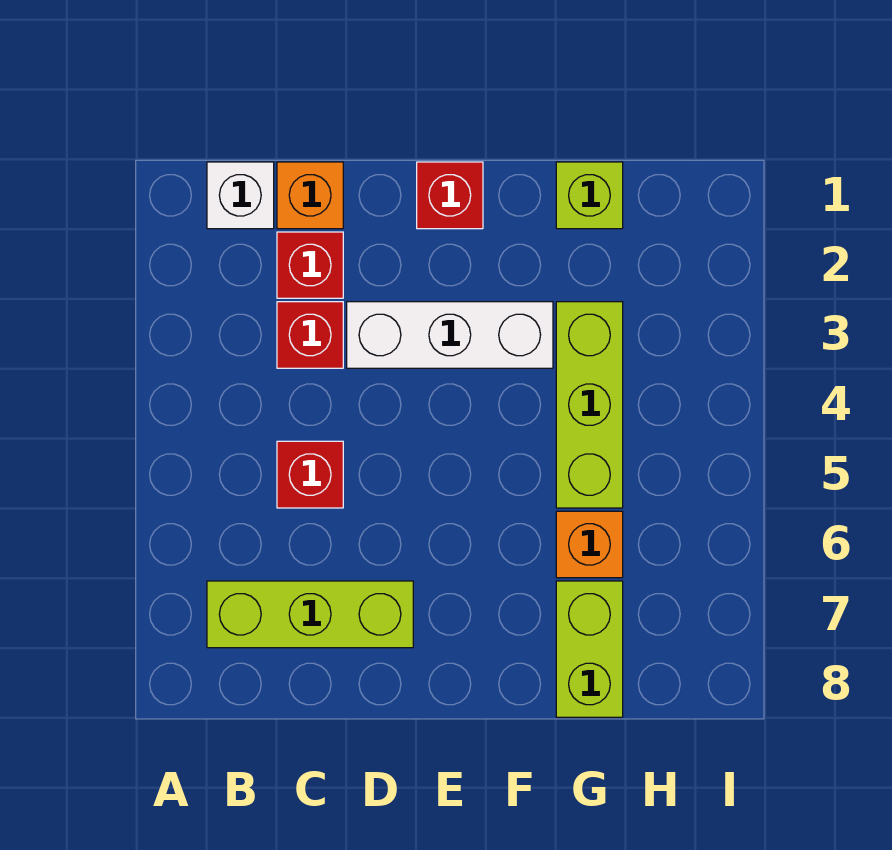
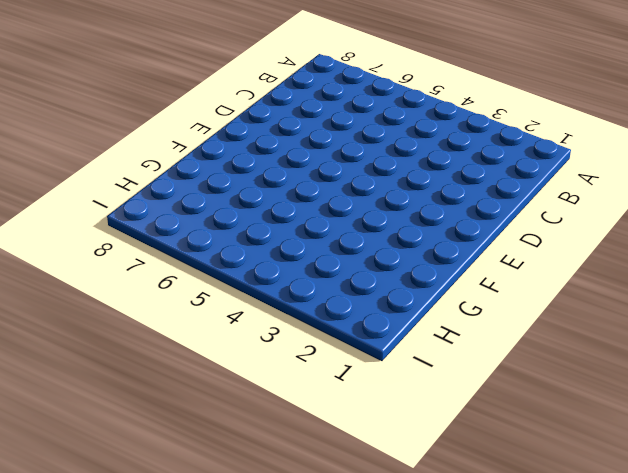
none -> white 1x1 brick [207,162,274,229]
none -> lime 1x3 brick [207,581,413,648]
none -> orange 1x1 brick [277,162,343,229]

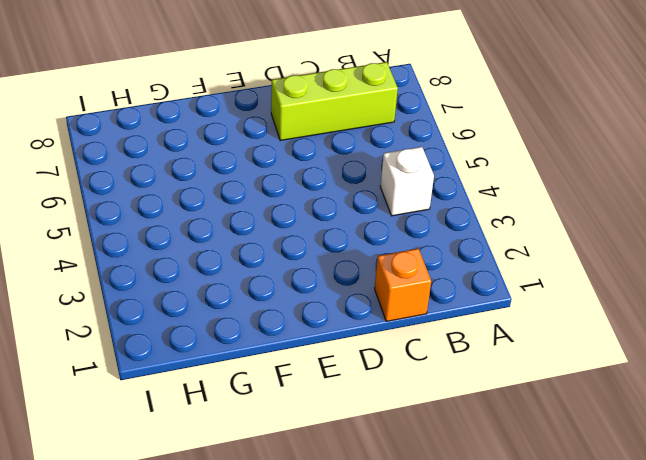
white 1x1 brick [380,147,434,216] -> white 1x1 brick moved to [207,162,274,229]
none -> red 1x1 brick [277,232,343,298]
none -> red 1x1 brick [277,302,343,368]
none -> red 1x1 brick [277,441,343,508]

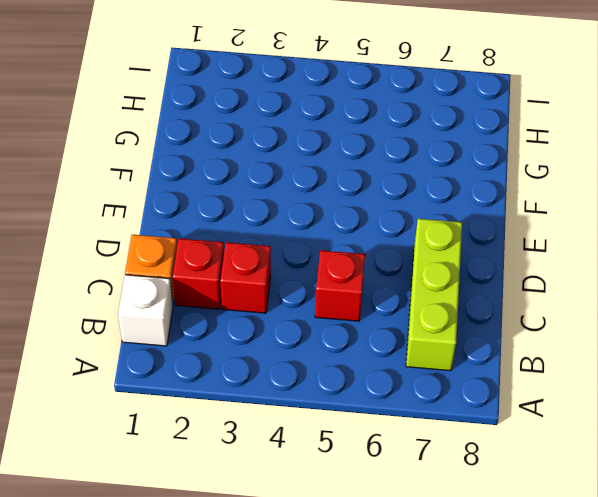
none -> white 1x3 brick [347,302,553,368]
none -> red 1x1 brick [417,162,483,229]
none -> lime 1x1 brick [556,162,623,229]

